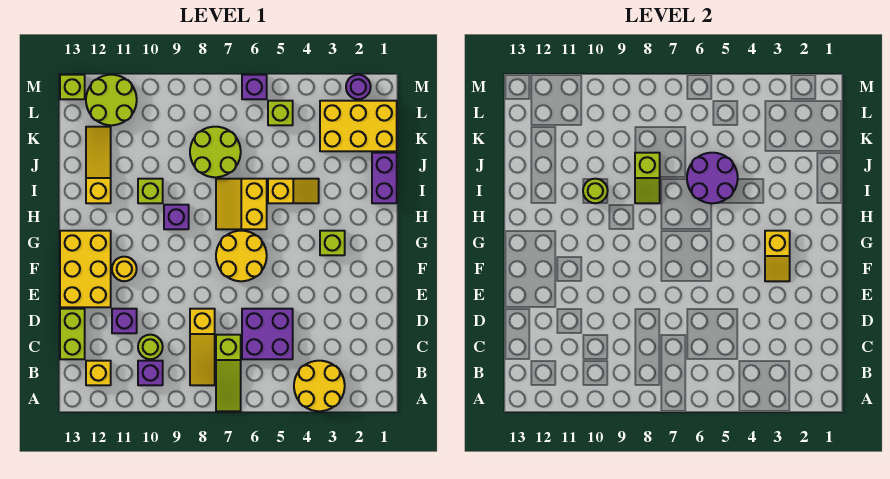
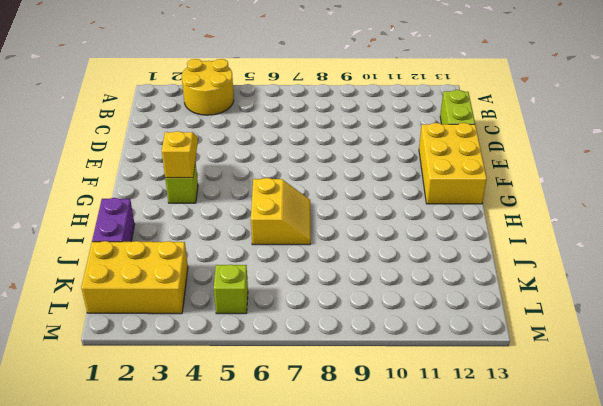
none -> lime 1x3 slope [216,335,241,411]
none -> yellow 1x3 slope [190,309,215,385]
none -> purple 1x1 brick [138,361,163,385]
none -> yellow 1x1 brick [86,361,111,385]

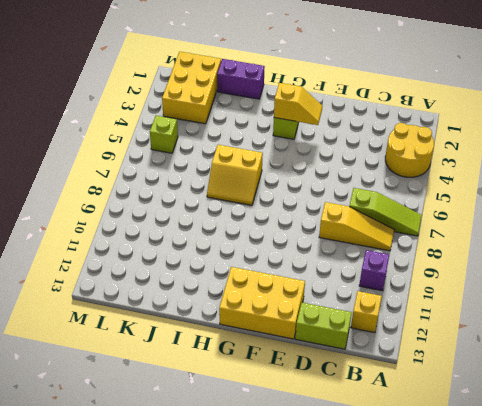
none -> purple 2x2 brick [242,309,293,359]
none -> lime 1x1 round brick [138,335,163,359]
none -> purple 1x1 brick [112,309,137,333]
none -> yellow 2x2 round brick [216,231,267,281]

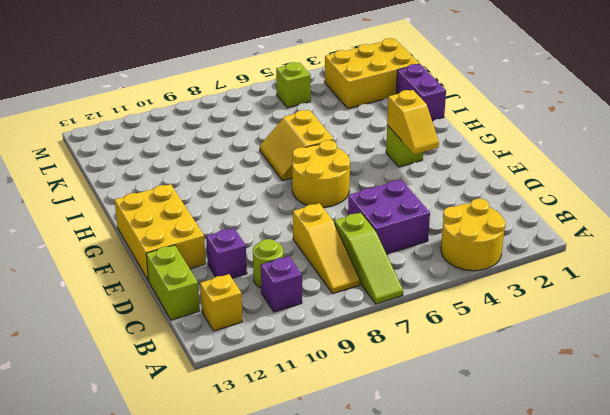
none -> yellow 1x1 round brick [112,257,137,281]
none -> purple 1x1 brick [164,205,189,229]
none -> yellow 1x2 slope [268,179,319,203]
none -> lime 1x1 brick [138,179,163,203]

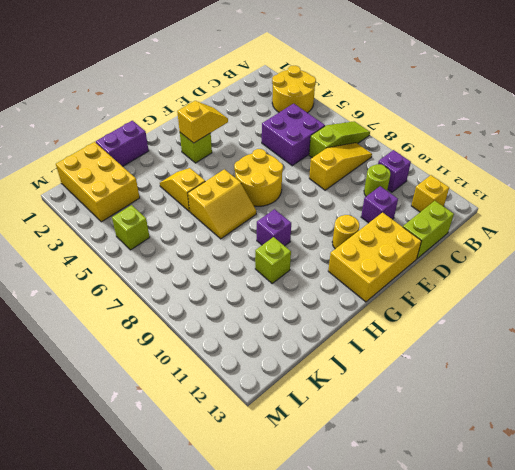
none -> yellow 1x3 slope [86,127,111,203]
none -> lime 2x2 round brick [190,127,241,177]
none -> lime 2x2 round brick [86,75,137,125]
none -> purple 1x1 round brick [346,75,371,99]

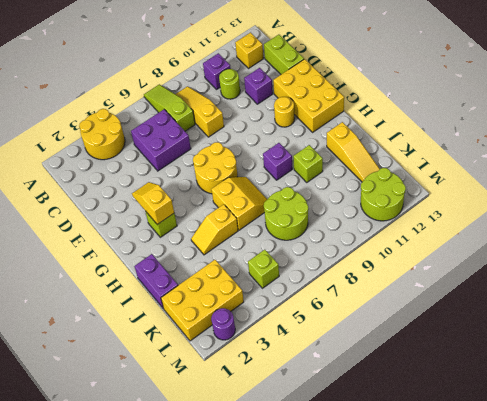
none -> purple 1x1 brick [242,75,267,99]
none -> lime 1x1 brick [60,75,85,99]
none -> purple 2x2 round brick [687,153,738,203]
none -> lime 1x2 slope [635,153,660,203]

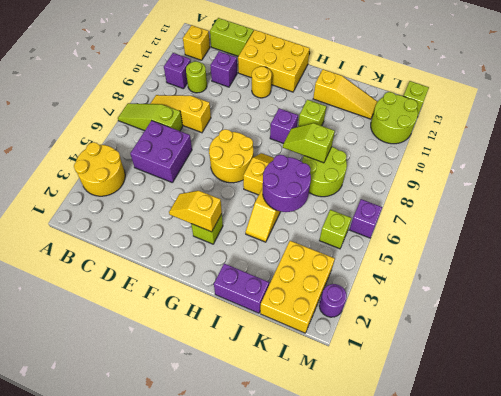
none -> lime 1x1 round brick [583,179,608,203]

